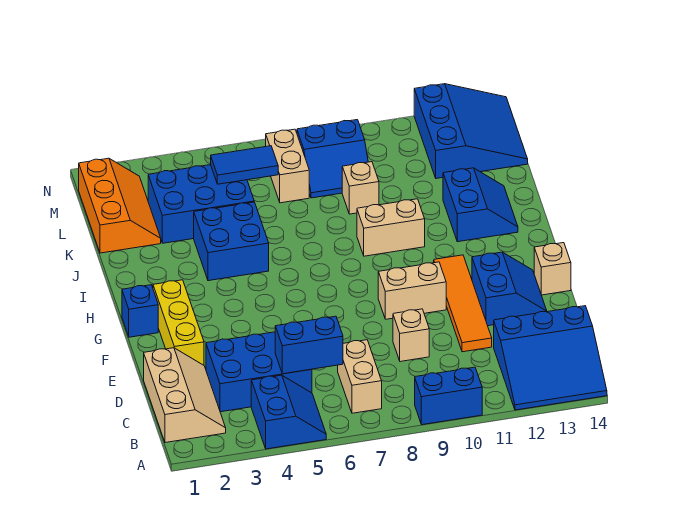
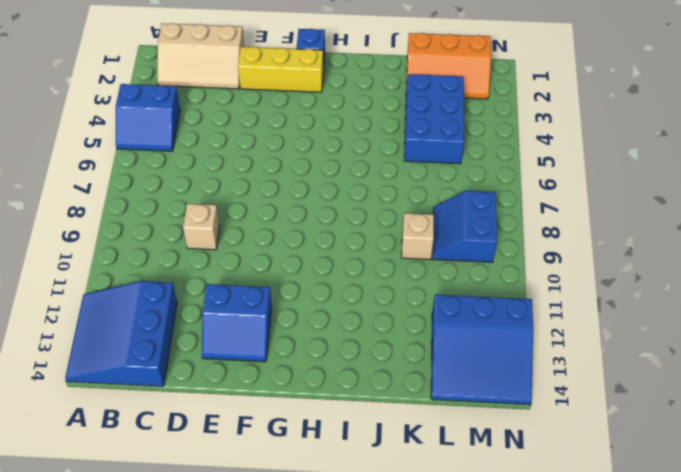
none -> blue 1x2 brick [415,367,482,425]
none -> tan 1x2 brick [338,340,382,413]
none -> blue 2x3 brick [206,332,312,412]

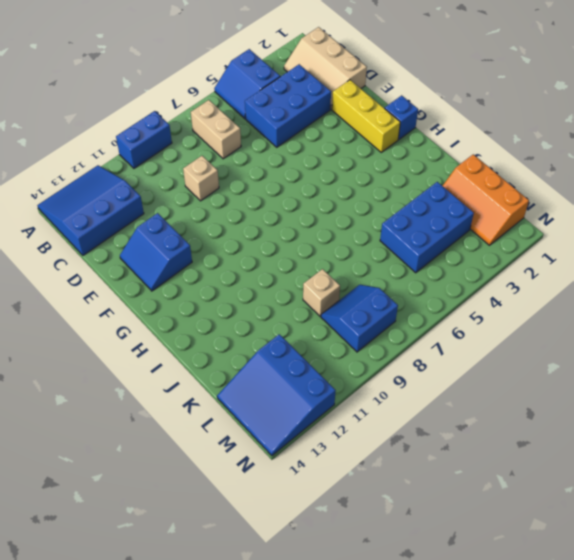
none -> orange 1x4 tile [434,255,492,352]
none -> tan 1x2 brick [378,262,446,319]
none -> tan 1x1 brick [534,243,571,295]

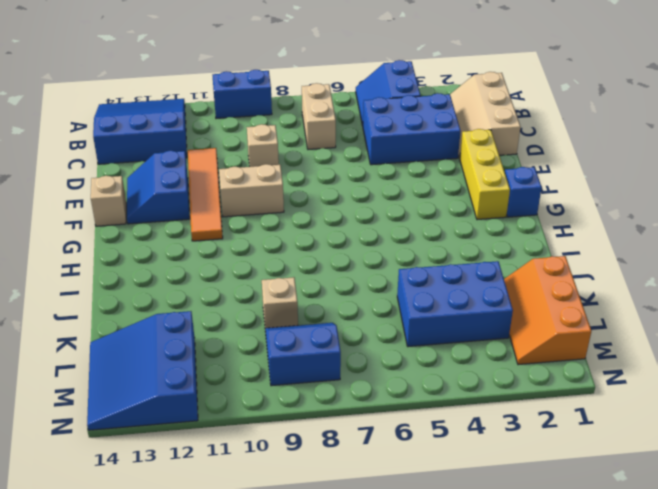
none -> blue 2x2 brick [194,202,269,281]
none -> tan 1x2 brick [357,199,425,256]
none -> blue 2x2 slope [443,168,518,242]

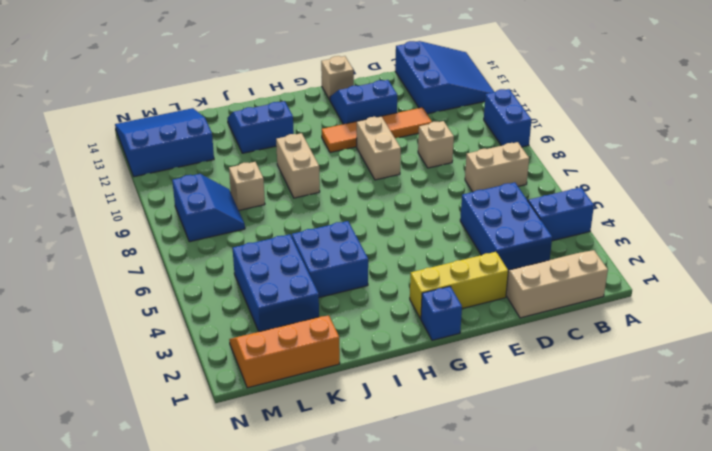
none -> tan 1x2 brick [266,129,309,203]
none -> blue 1x2 brick [275,316,343,374]
none -> blue 1x2 tile [211,146,278,184]

